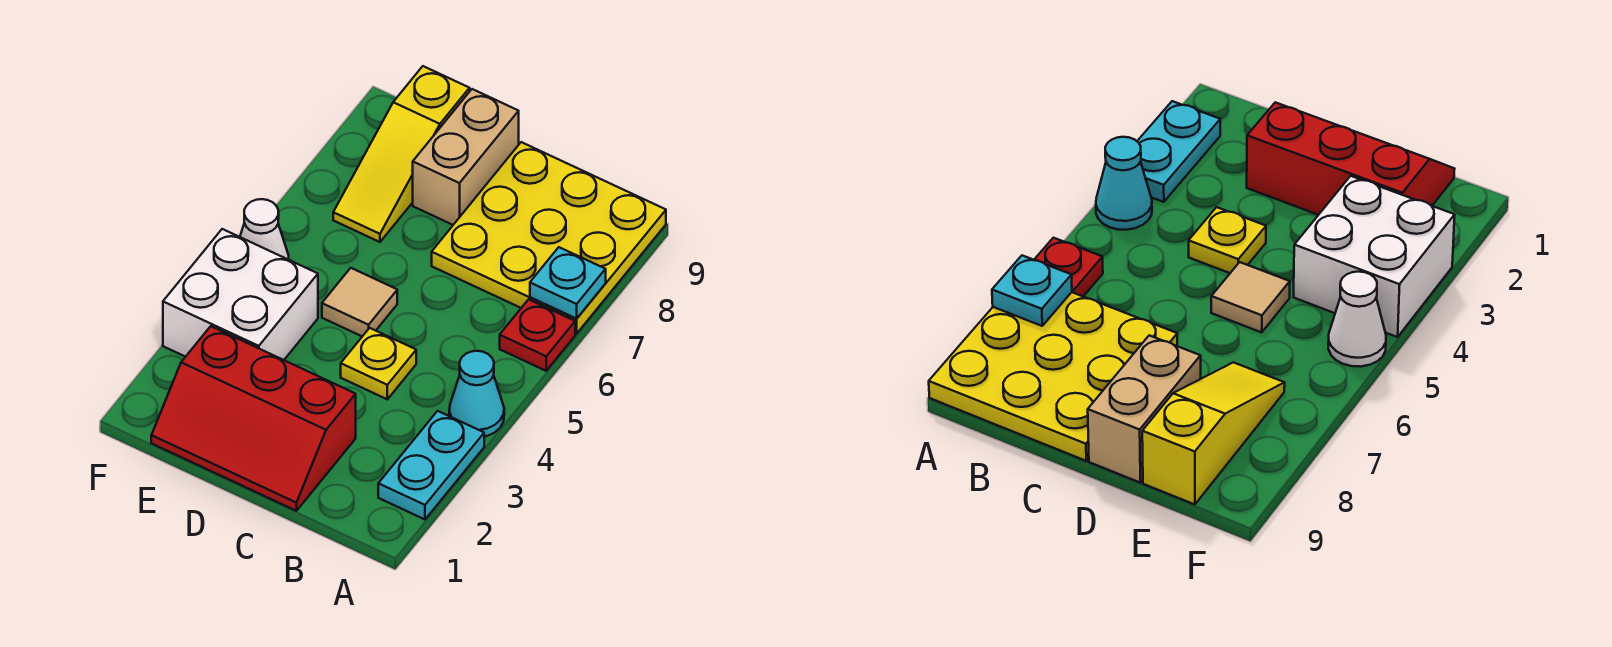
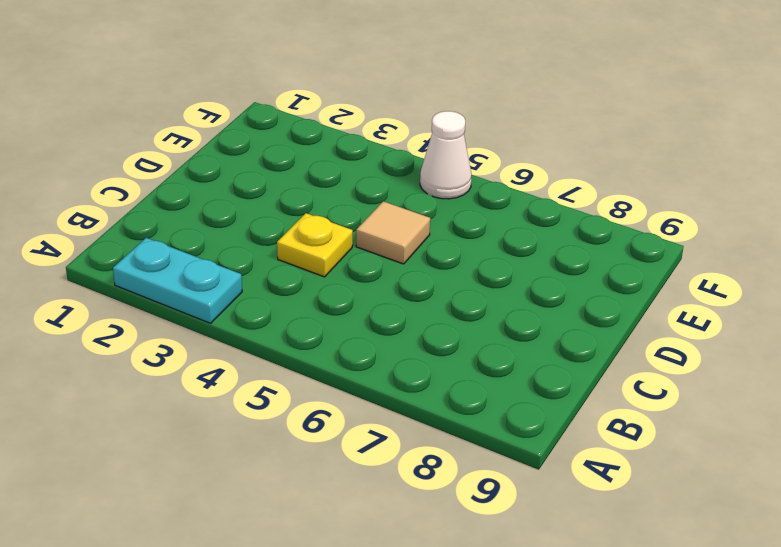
none -> cyan 1x1 cone [449,351,504,437]
none -> red 1x1 plate [500,299,575,371]
none -> yellow 3x3 plate [432,142,666,334]

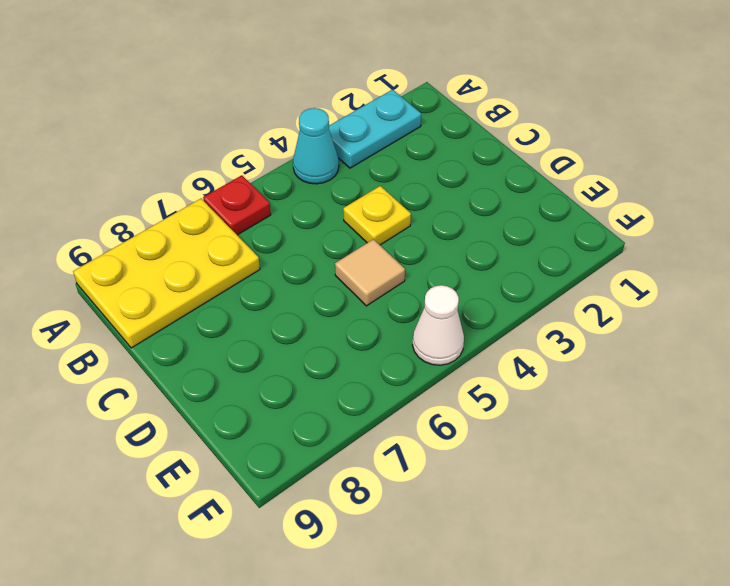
yellow 2x3 plate [73,199,260,348] -> yellow 3x3 plate [432,142,666,334]
none -> red 2x3 slope [151,326,356,511]
none -> tan 1x2 brick [413,89,519,225]
none -> white 2x2 brick [163,229,318,360]

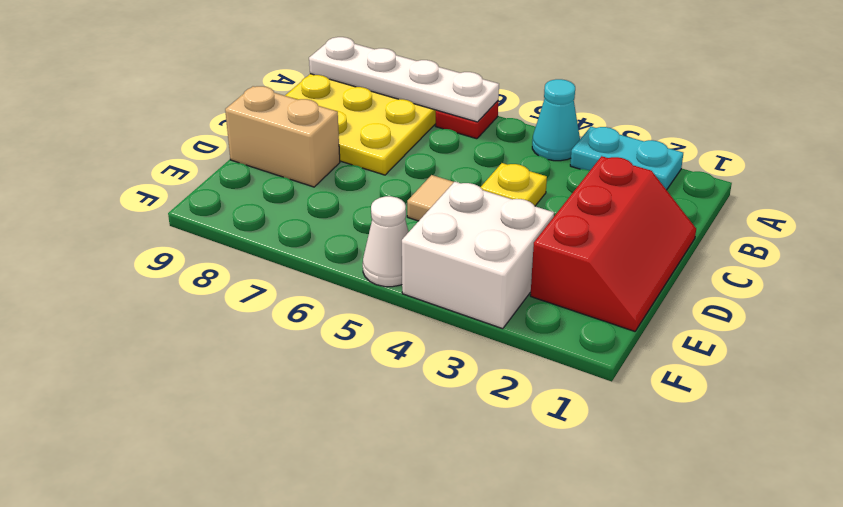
white 1x4 plate [309,37,499,122] -> cyan 1x1 plate [530,247,606,319]
none -> yellow 1x3 slope [333,66,470,242]

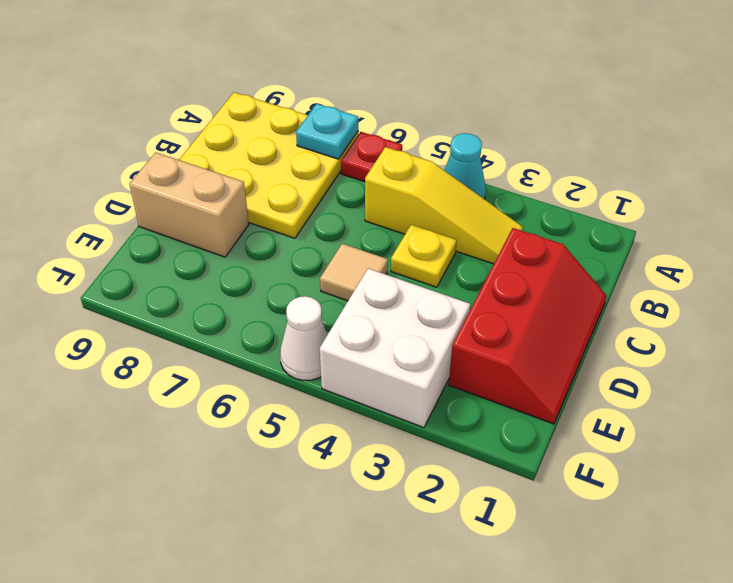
yellow 1x3 slope [365,147,523,264] -> yellow 1x3 slope moved to [333,66,470,242]
none -> cyan 1x2 plate [378,411,484,519]

